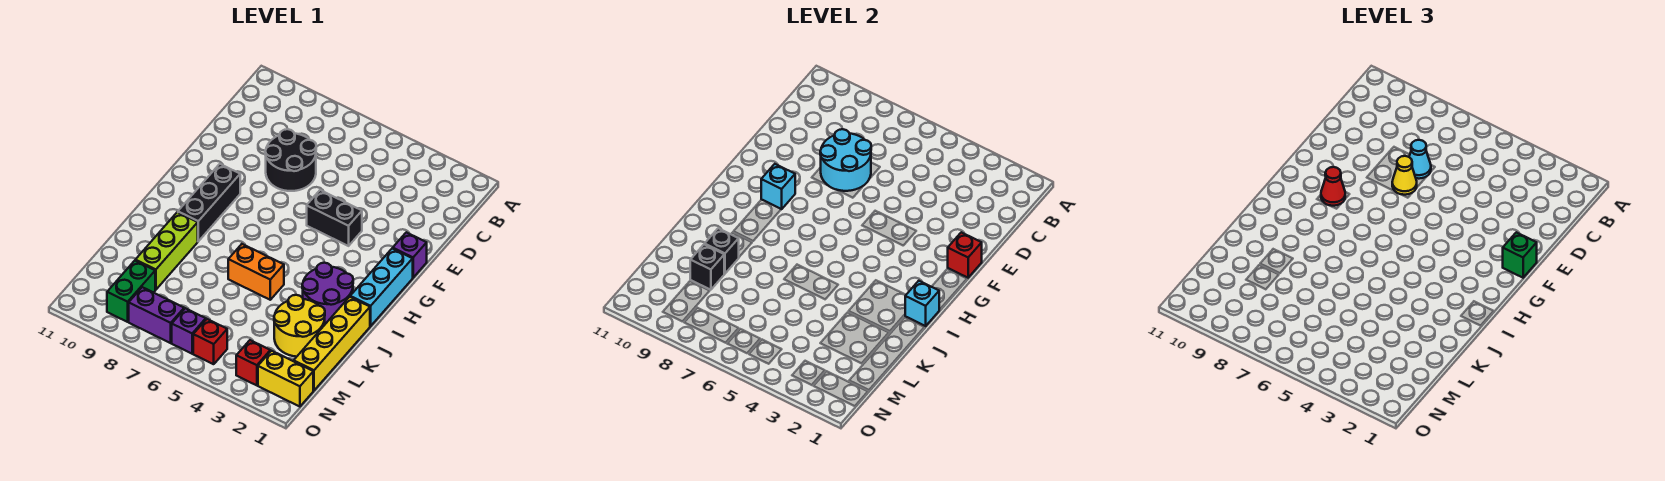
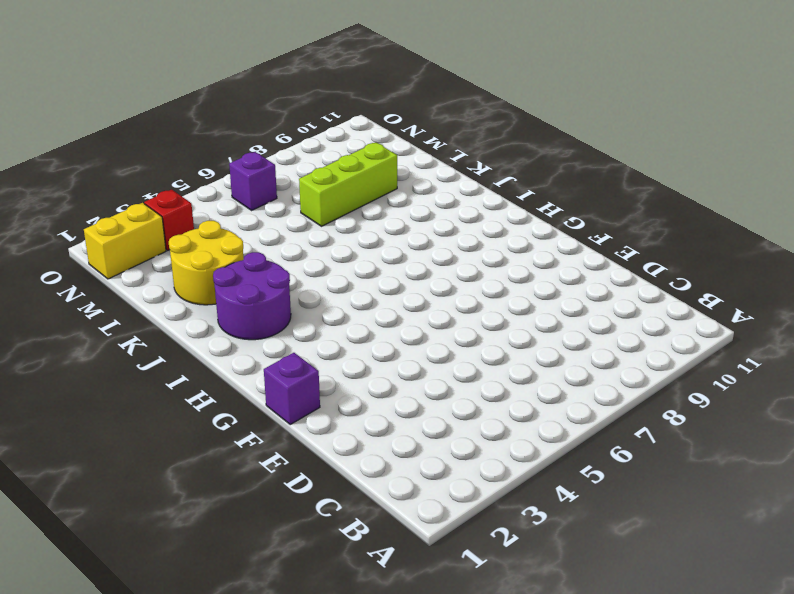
lime 1x3 brick [299,143,397,226] -> lime 1x3 brick turned to [135,212,198,290]
none -> black 2x2 round brick [265,129,316,191]
none -> black 1x2 brick [307,190,362,246]
none -> cyan 1x3 brick [350,248,413,326]

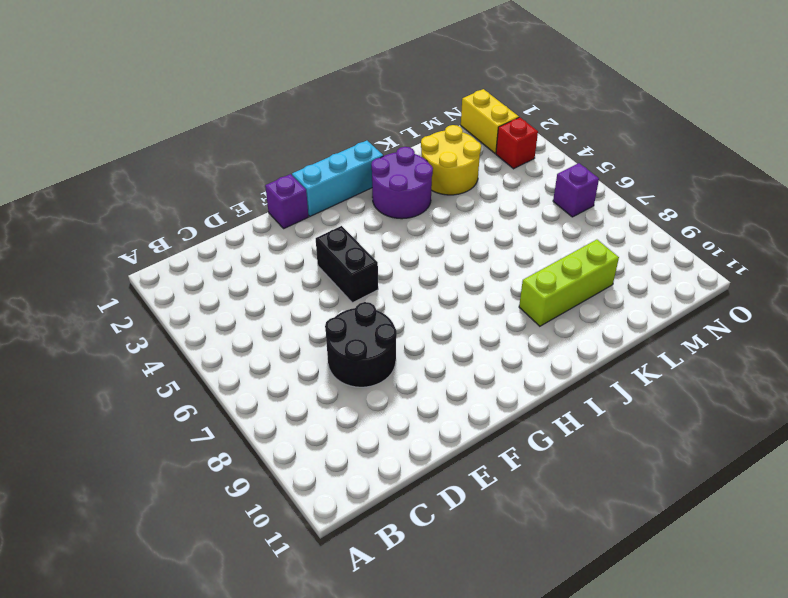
none -> black 1x3 brick [178,164,240,241]
none -> yellow 1x4 brick [294,297,370,390]
none -> orange 1x2 brick [228,244,284,300]

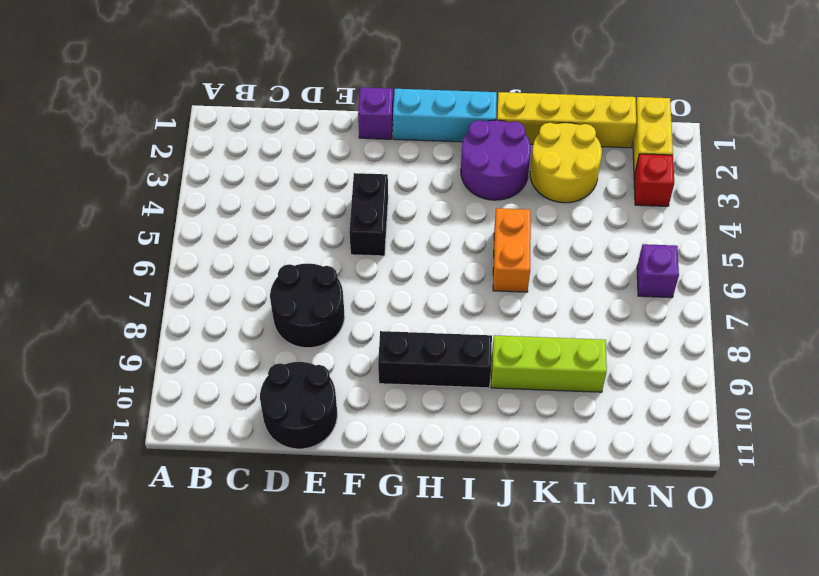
black 2x2 round brick [260,362,337,449] -> none
none -> green 1x2 brick [107,261,155,322]
none -> red 1x1 brick [193,319,227,364]
none -> purple 1x2 brick [129,287,184,343]

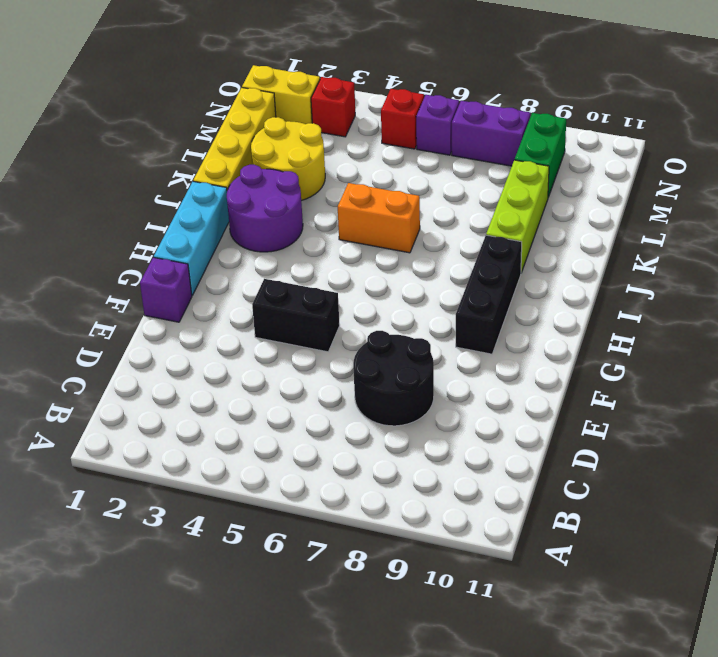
none -> cyan 2x2 round brick [820,129,871,191]
none -> red 1x1 brick [948,232,982,278]
none -> cyan 1x1 brick [761,164,795,209]

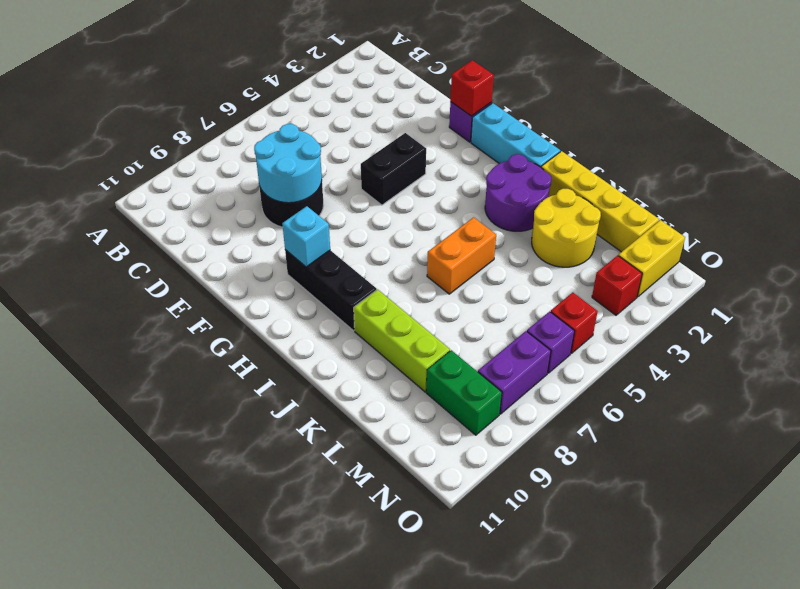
none -> cyan 1x1 brick [905,281,939,326]
none -> black 1x1 brick [705,228,739,274]
none -> black 1x1 brick [690,244,724,290]

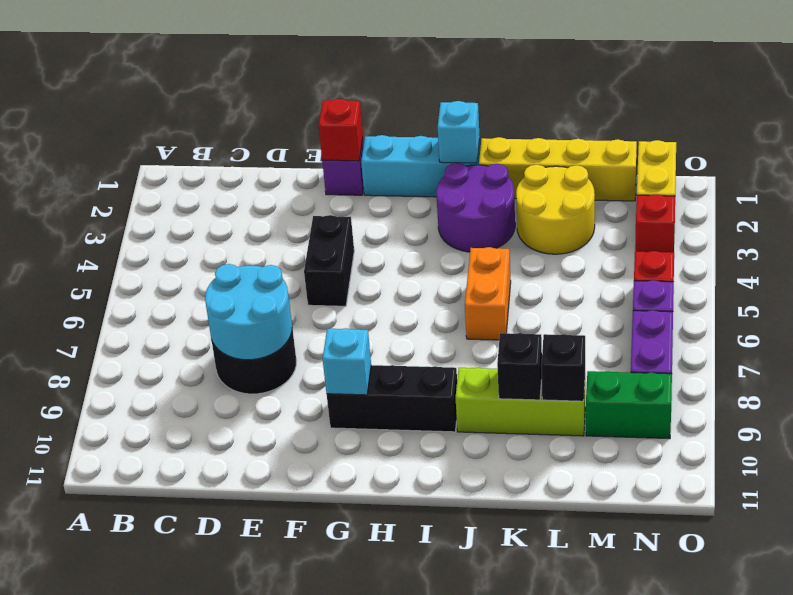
none -> cyan 1x1 cone [1409,140,1431,179]
none -> yellow 1x1 cone [1392,156,1417,195]
none -> green 1x1 brick [1503,232,1537,278]

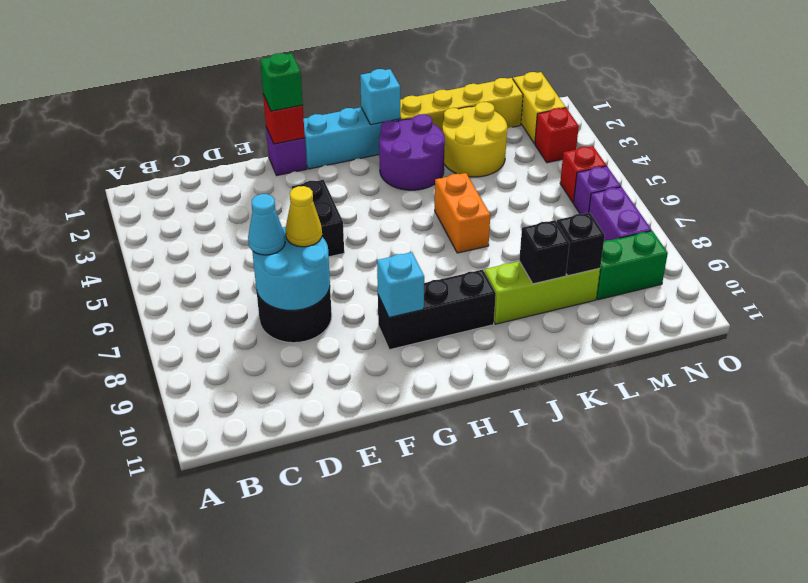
none -> red 1x1 cone [1321,167,1345,206]

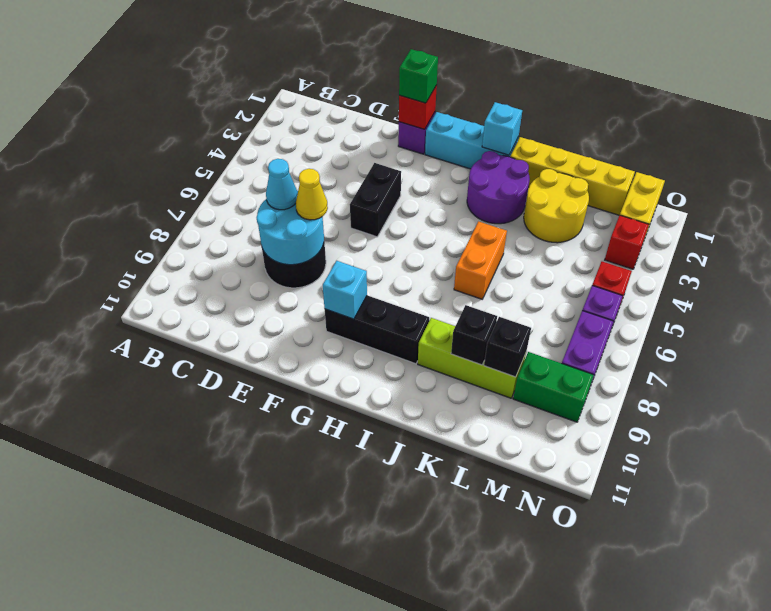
none -> red 1x1 cone [1321,167,1345,206]

